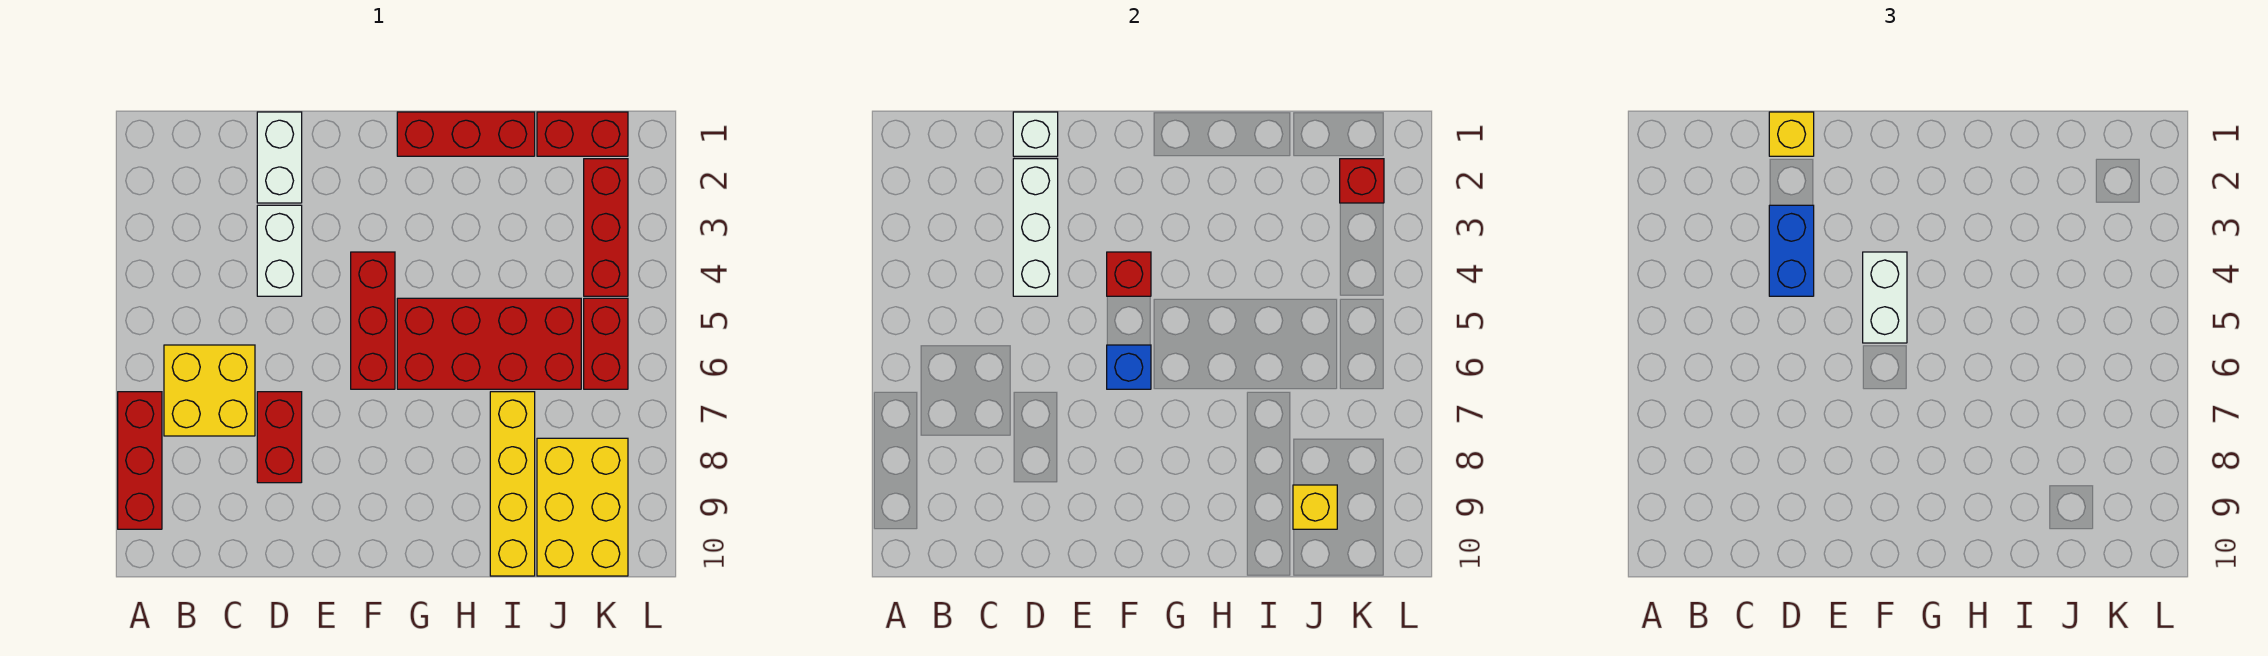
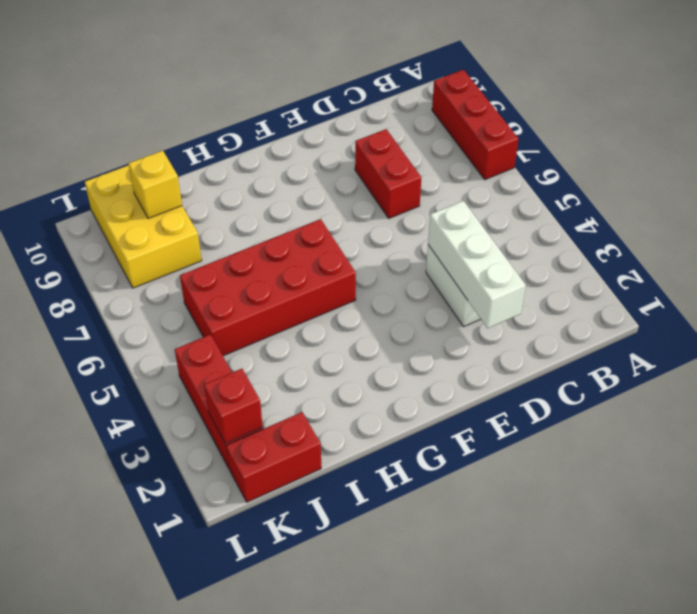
none -> yellow 2x2 brick [164,345,255,436]
none -> white 1x2 brick [257,112,302,203]
none -> red 1x3 brick [351,252,395,389]

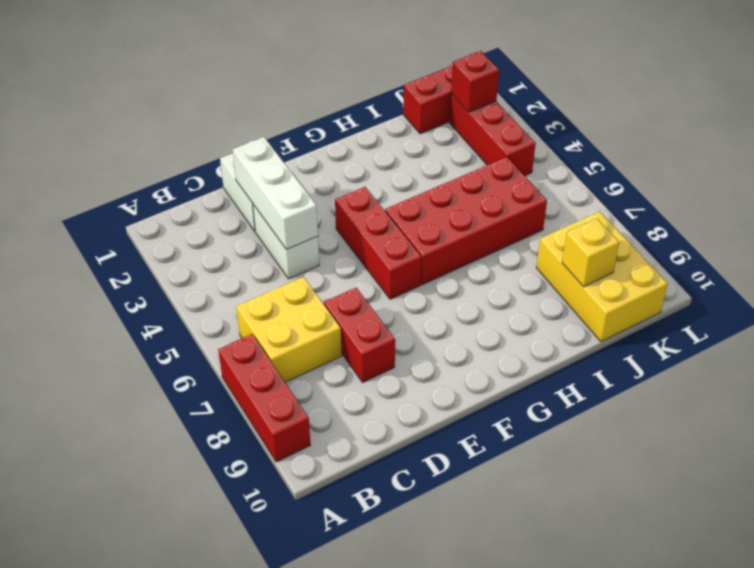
none -> red 1x3 brick [397,112,535,156]
none -> yellow 1x4 brick [490,392,535,576]
none -> red 1x2 brick [584,298,628,389]

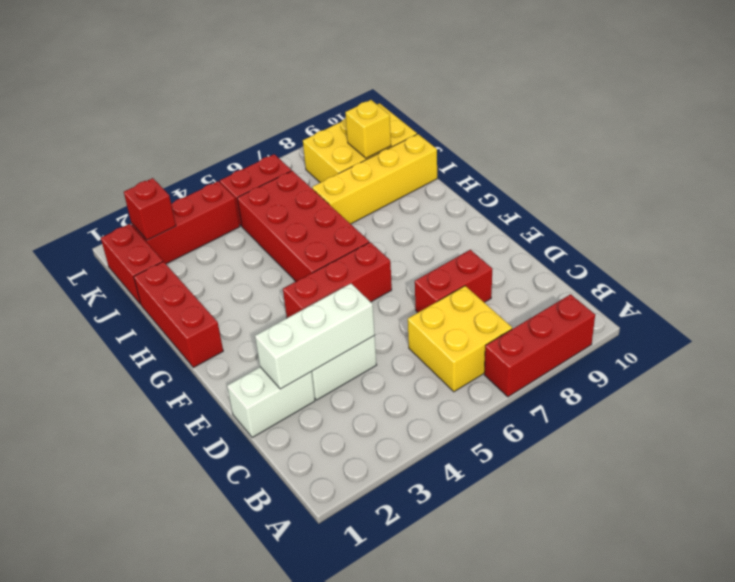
none -> white 1x1 brick [1013,112,1058,156]
none -> red 1x1 brick [1107,252,1151,296]
none -> blue 1x1 brick [1107,345,1151,389]

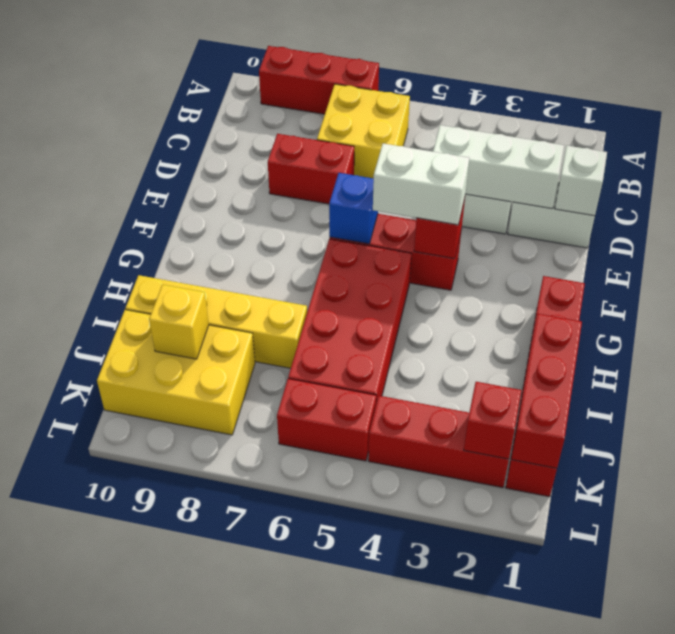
red 1x3 brick [511,314,582,468] -> none
none -> yellow 1x1 brick [1769,112,1814,156]
none -> blue 1x2 brick [1769,205,1814,296]

